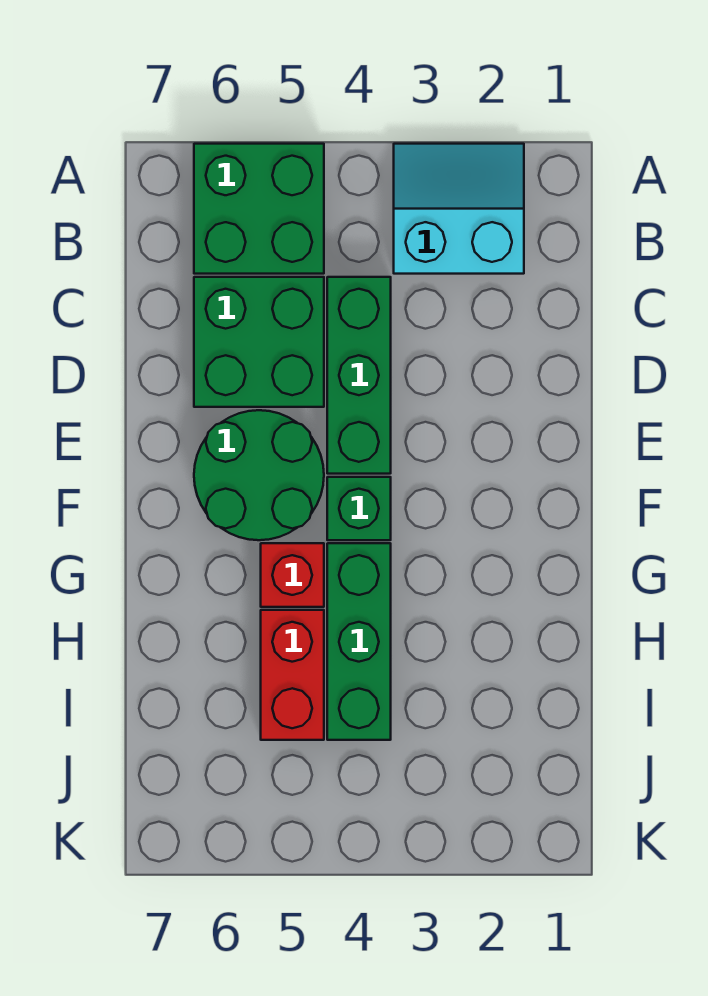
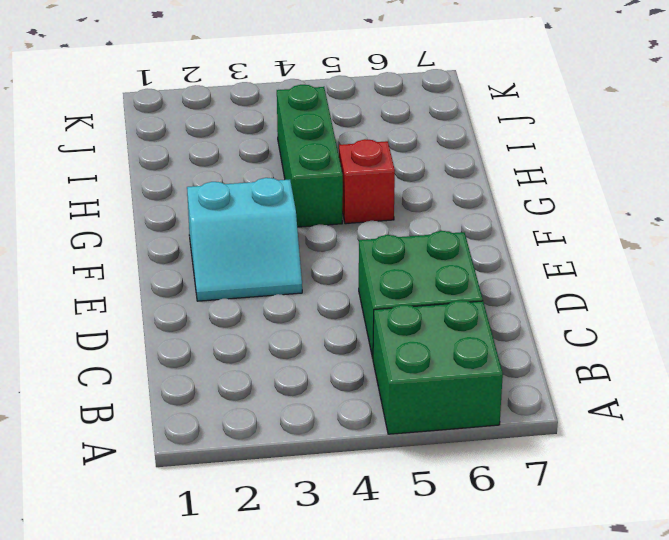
cyan 2x2 slope [187,178,302,301] -> cyan 2x2 slope moved to [394,144,524,274]
none -> green 1x3 brick [327,277,391,474]
none -> green 2x2 round brick [194,410,324,540]

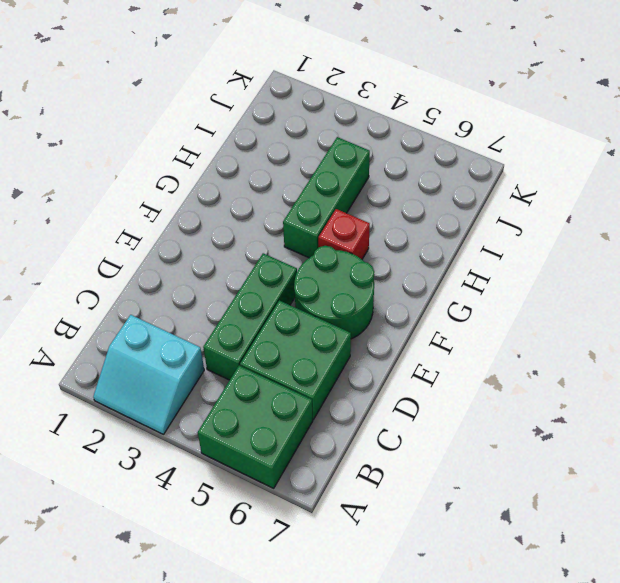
none -> green 1x1 brick [327,477,391,540]
none -> red 1x2 brick [261,610,324,740]

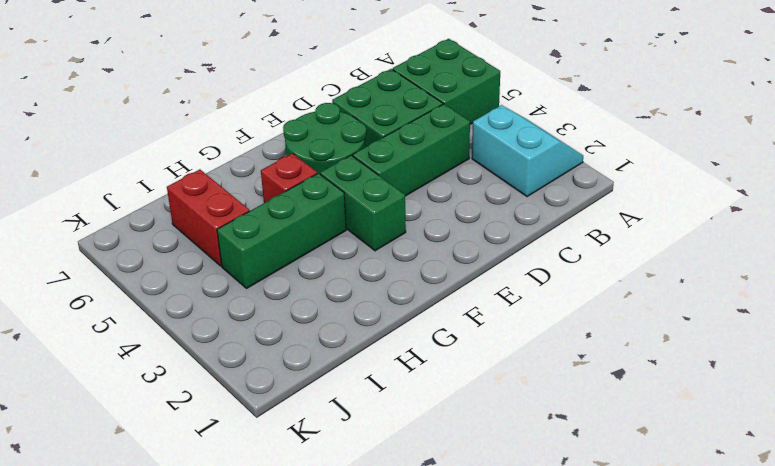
green 1x2 brick [320,155,406,251] -> green 1x1 brick [327,477,391,540]
red 1x2 brick [167,169,249,266] -> red 1x2 brick turned to [261,610,324,740]

